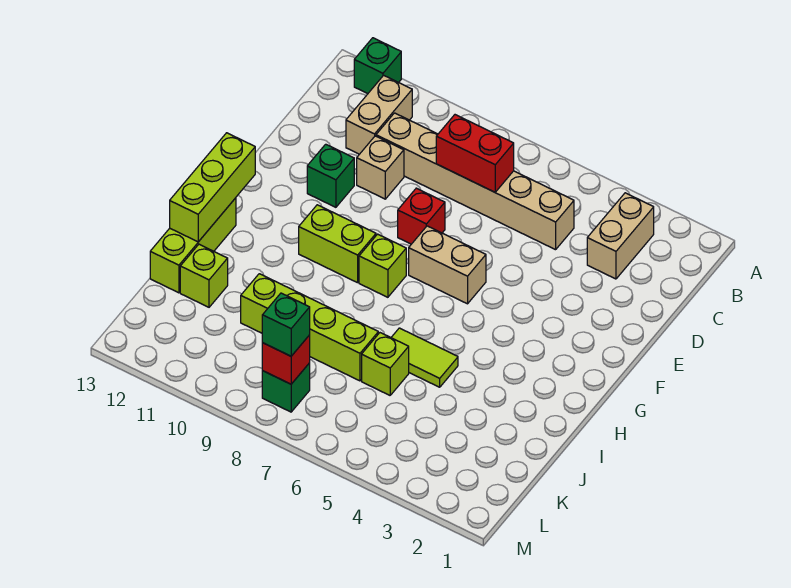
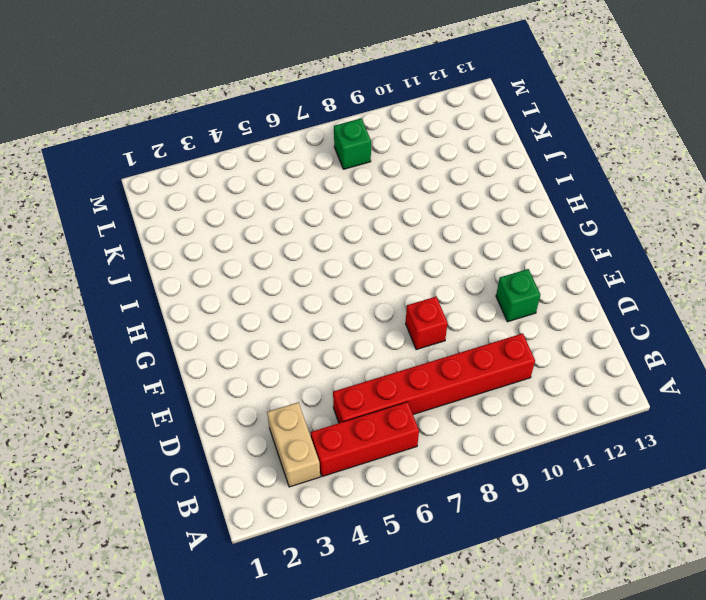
red 1x3 brick [311,402,419,477] -> none
red 1x6 brick [333,333,535,423] -> tan 1x6 brick [376,113,574,250]
none -> green 1x1 brick [354,38,401,94]
none -> tan 1x2 brick [346,75,412,154]
none -> tan 1x1 brick [357,136,404,199]

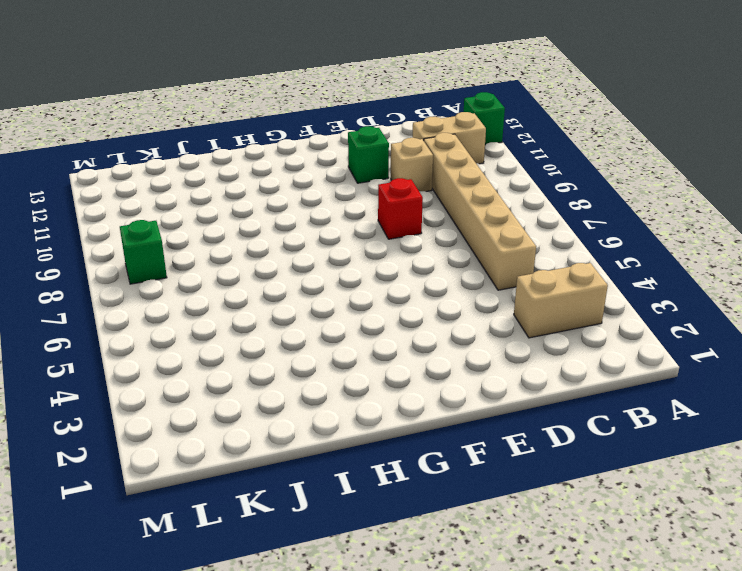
none -> tan 1x2 brick [409,226,486,304]
none -> lime 1x1 brick [359,234,406,297]
none -> lime 1x2 brick [299,205,376,283]

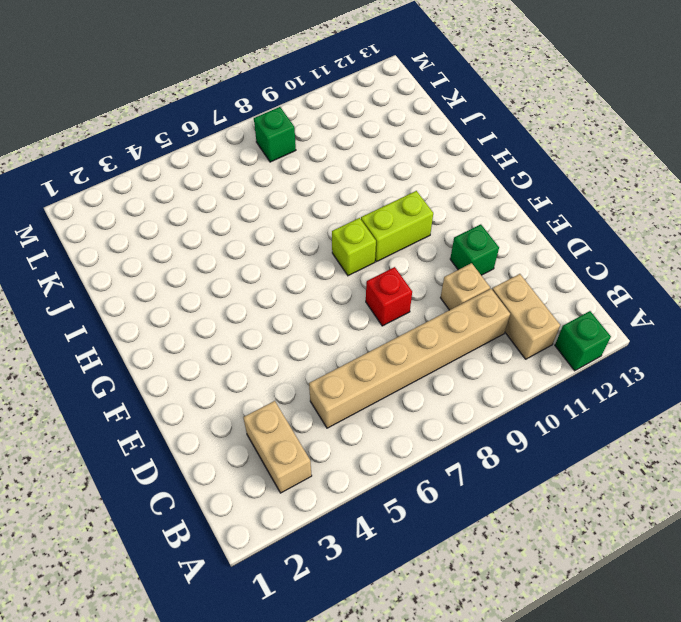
none -> tan 1x2 brick [409,226,486,304]
none -> lime 1x3 brick [150,198,236,293]
none -> lime 1x2 tile [391,328,458,387]

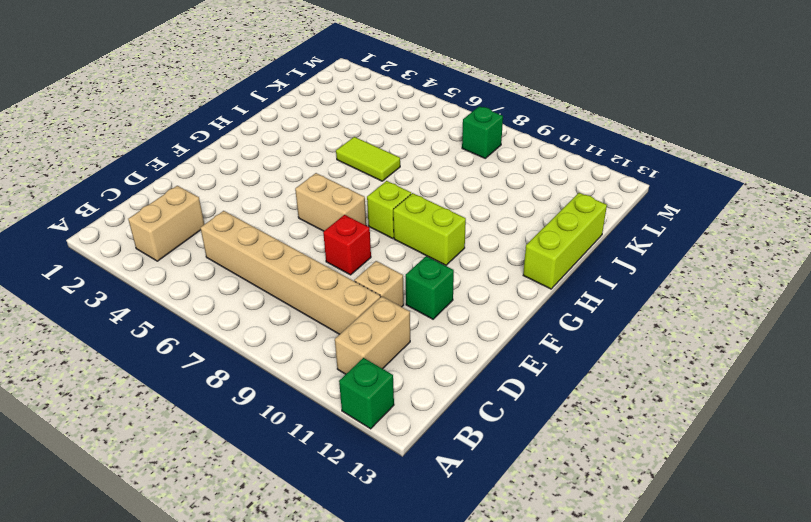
none -> lime 1x1 brick [362,333,409,395]
none -> lime 1x4 brick [241,274,378,381]
none -> lime 1x1 brick [180,244,228,307]

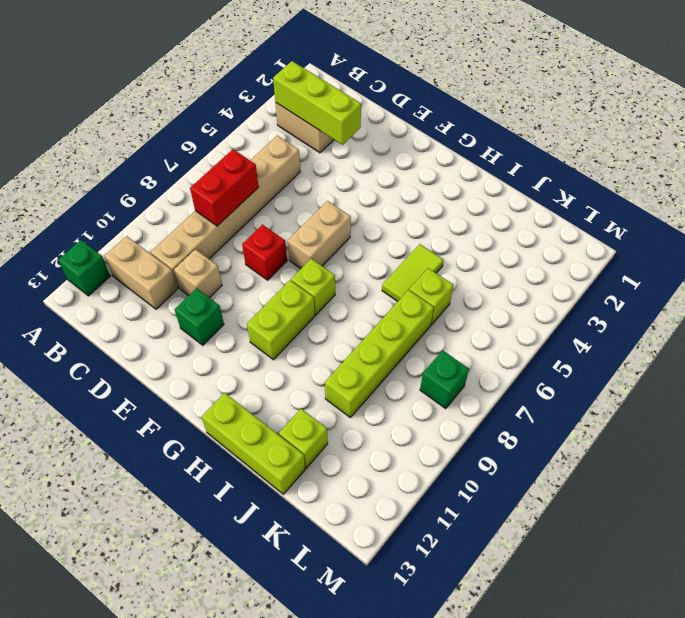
lime 1x3 brick [273,61,361,145] -> lime 1x3 brick moved to [170,133,255,242]
none -> red 1x1 brick [262,335,310,384]
none -> green 1x1 brick [262,293,310,356]

